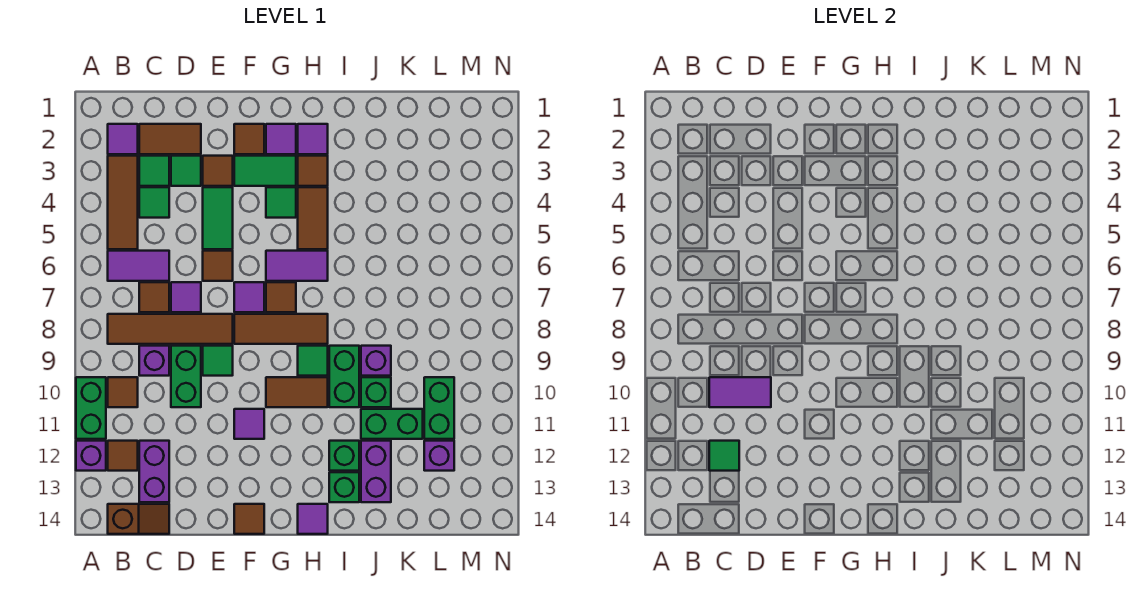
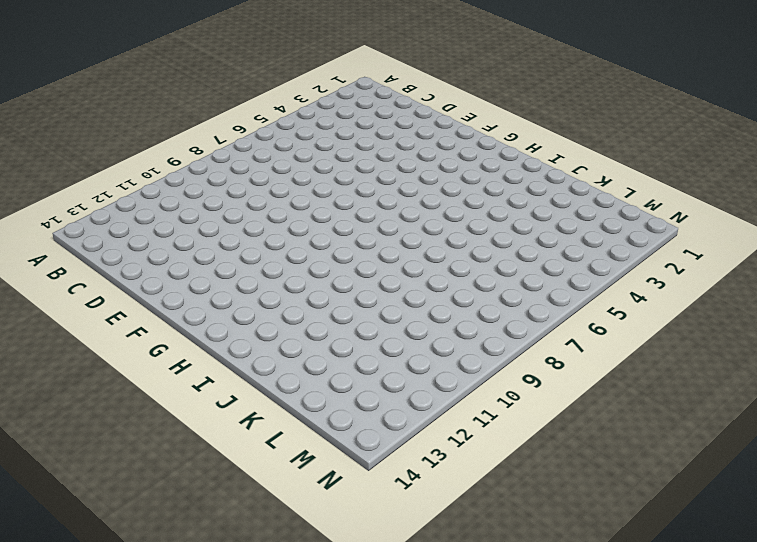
none -> green 1x2 brick [76,377,106,439]
none -> purple 1x1 brick [76,441,106,471]
none -> purple 1x1 tile [108,124,138,154]
none -> brown 1x3 tile [108,156,138,249]

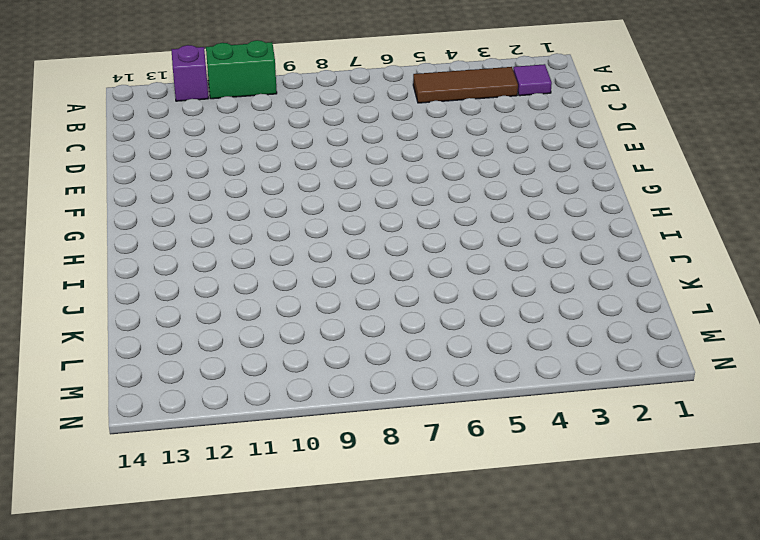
none -> purple 1x2 tile [108,251,169,281]
none -> brown 1x4 tile [108,314,233,344]
none -> brown 1x1 tile [108,377,138,407]
none -> brown 1x1 tile [108,441,138,471]

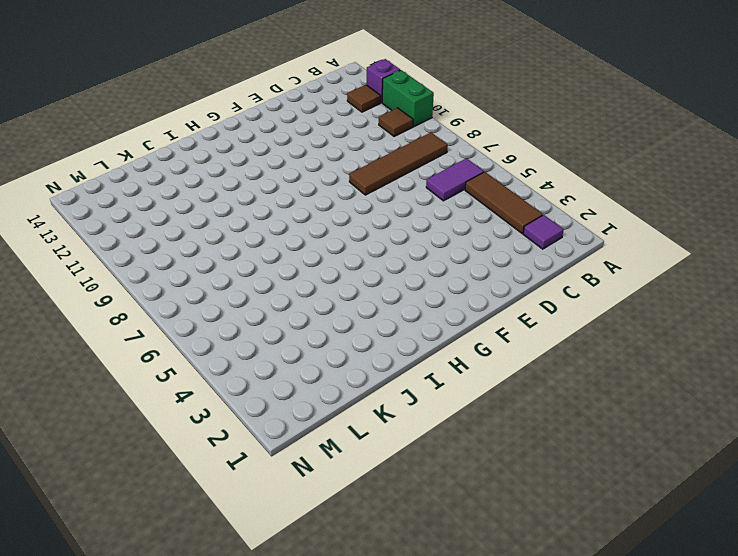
none -> brown 1x2 slope [108,504,169,534]
none -> brown 1x2 tile [139,124,201,154]
none -> green 1x1 tile [139,156,169,186]
none -> green 1x1 tile [139,187,169,218]

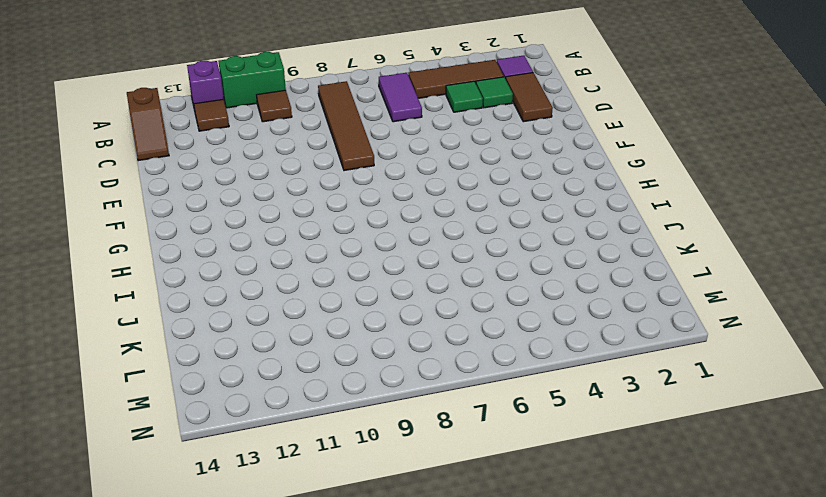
none -> brown 1x1 tile [139,282,169,312]
none -> purple 1x1 brick [139,346,169,376]
none -> purple 1x2 brick [139,441,169,502]
none -> green 1x1 tile [171,156,201,186]

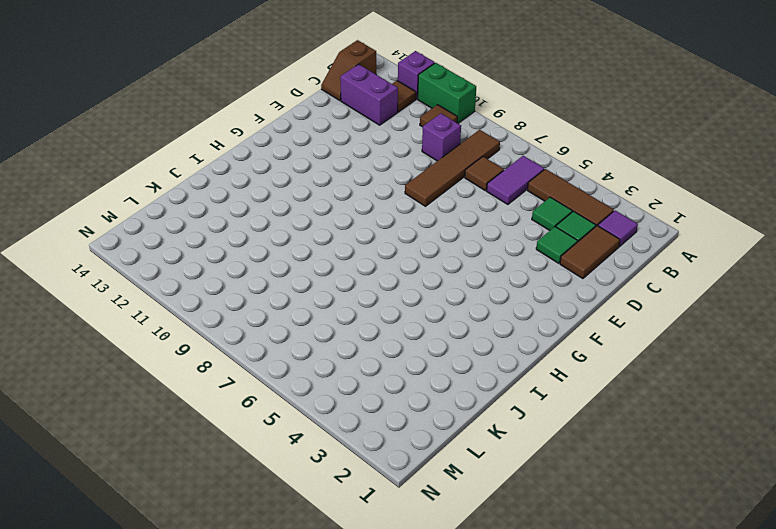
none -> purple 1x1 tile [171,282,201,312]
none -> green 1x2 brick [171,346,201,407]
none -> brown 1x1 tile [203,156,233,186]
none -> green 1x2 tile [203,187,233,249]

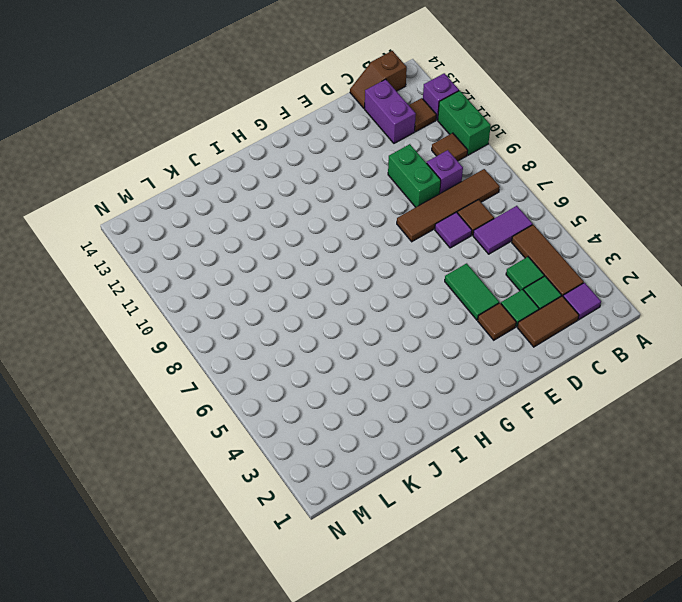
none -> brown 1x1 tile [203,251,233,281]
none -> green 1x1 tile [203,346,233,376]
none -> brown 1x1 tile [234,124,264,154]
none -> green 1x2 tile [234,156,296,186]

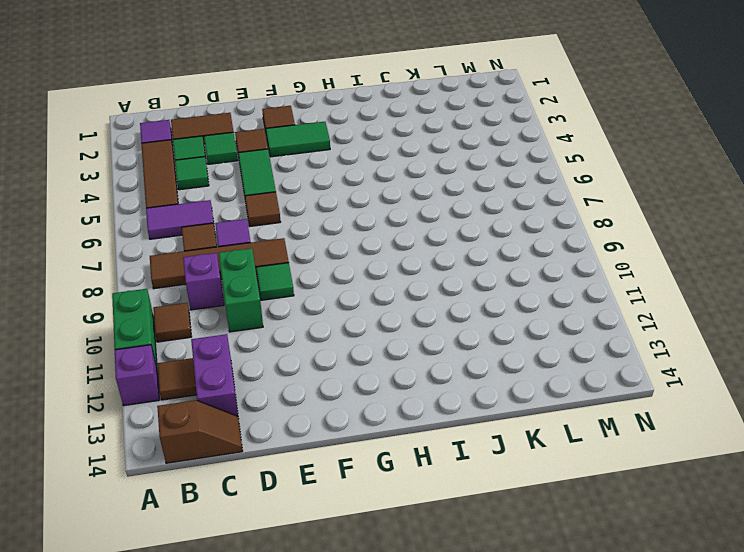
none -> purple 1x1 tile [234,282,264,312]
none -> brown 1x3 tile [234,314,328,344]
none -> purple 1x1 tile [234,409,264,439]
none -> brown 1x1 tile [234,504,264,534]

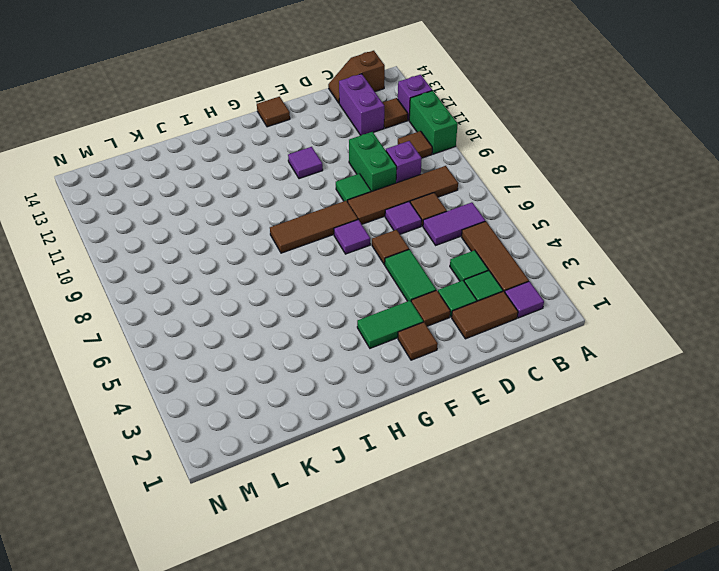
none -> purple 1x1 tile [266,124,296,154]
none -> green 1x1 tile [266,187,296,218]
none -> purple 1x2 tile [266,251,328,281]
none -> brown 1x1 tile [266,282,296,312]

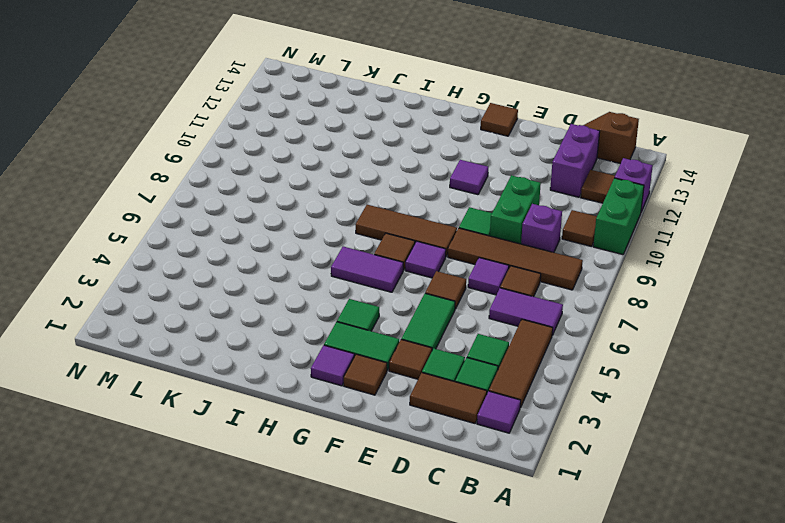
none -> brown 1x2 tile [266,377,328,407]
none -> purple 1x1 tile [298,124,328,154]
none -> brown 1x1 tile [298,156,328,186]
none -> brown 1x2 tile [298,187,328,249]

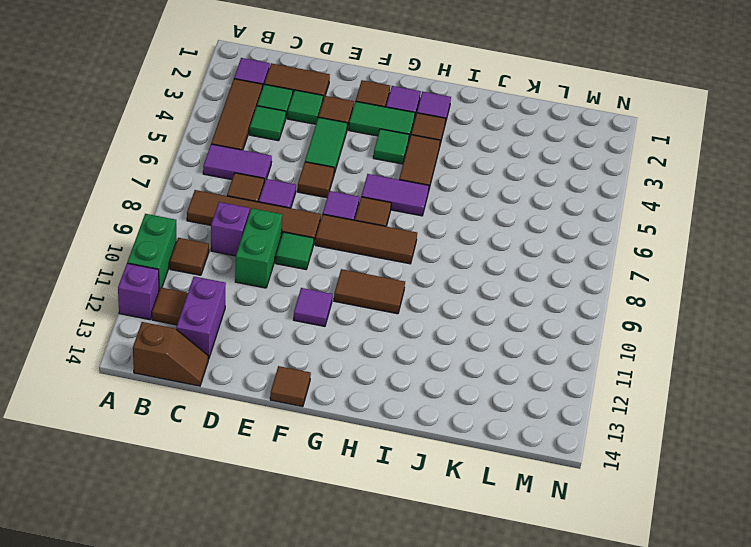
none -> green 1x1 tile [298,346,328,376]
none -> purple 1x1 tile [298,504,328,534]
none -> green 1x2 brick [329,346,359,407]
none -> green 1x1 brick [329,441,359,471]

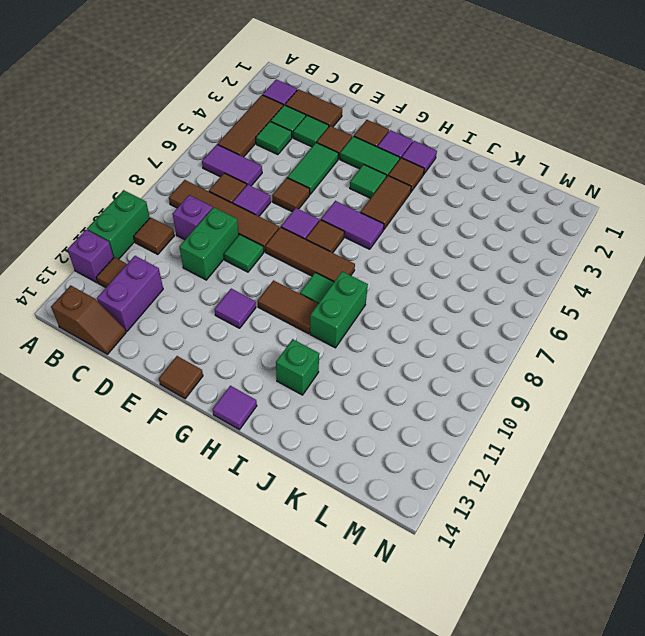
none -> green 1x1 brick [329,472,359,502]
none -> purple 1x1 brick [361,346,391,376]
none -> green 1x1 brick [361,377,391,407]
none -> green 1x2 brick [361,409,423,439]

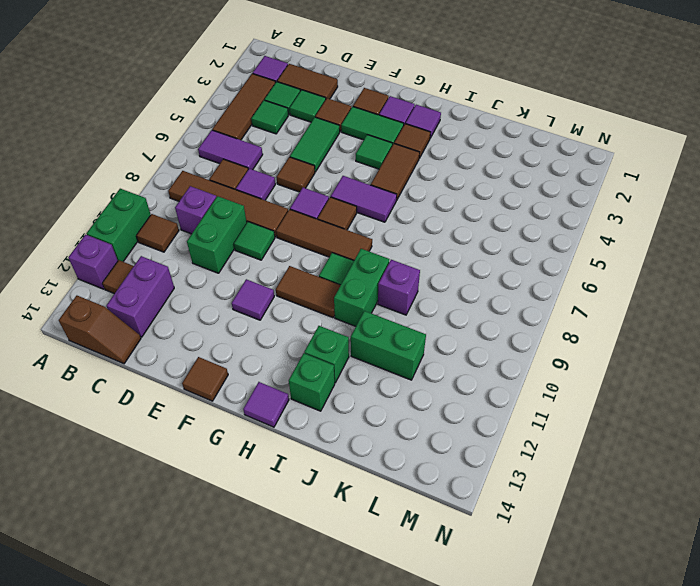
none -> green 1x1 brick [361,377,391,407]
none -> purple 1x2 brick [361,441,391,502]
none -> green 1x2 brick [424,377,454,439]
none -> purple 1x1 brick [424,441,454,471]

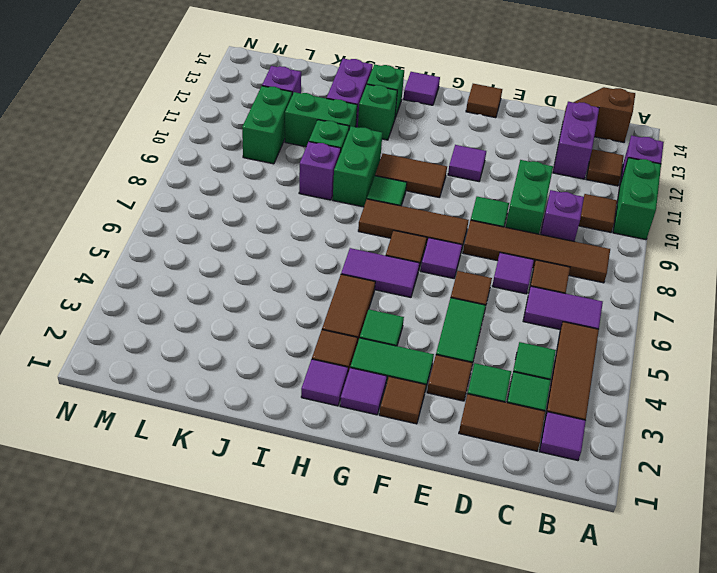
none -> purple 1x2 tile [709,377,771,407]
none -> green 1x1 tile [709,441,739,471]

